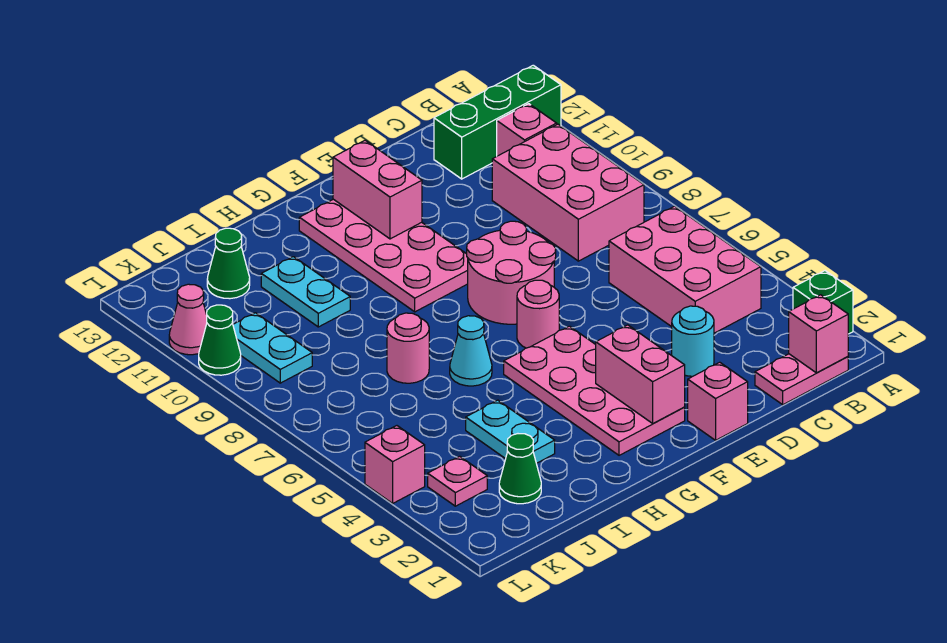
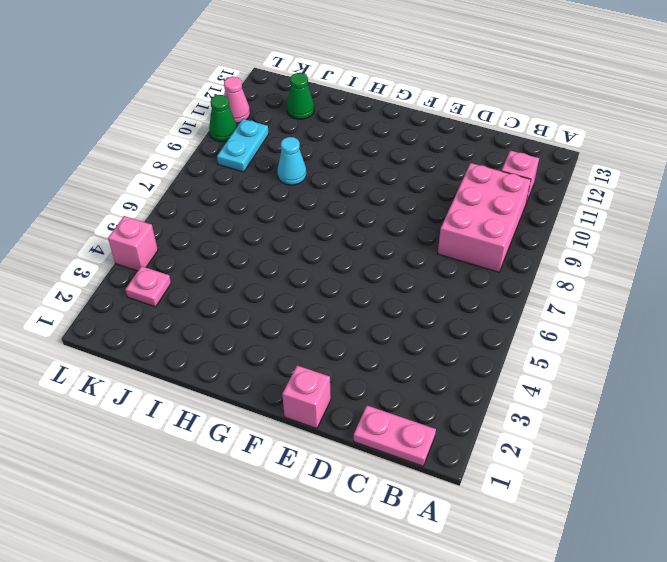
cyan 1x1 cone [277,137,306,185] -> cyan 1x1 cone moved to [450,316,492,386]
none -> green 1x1 brick [793,271,853,334]
none -> green 1x3 brick [434,65,561,179]
none -> pink 2x3 brick [609,206,761,333]

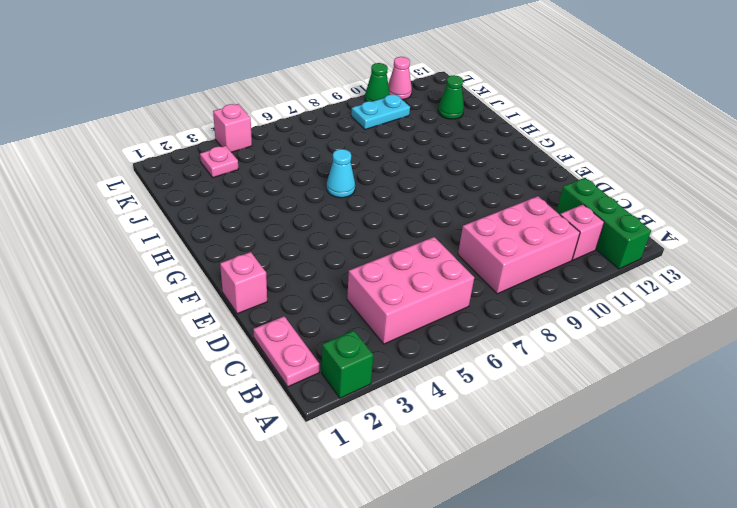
none -> cyan 1x1 round brick [672,306,714,376]
none -> pink 2x2 round brick [467,221,556,324]
none -> pink 2x4 plate [504,326,685,455]

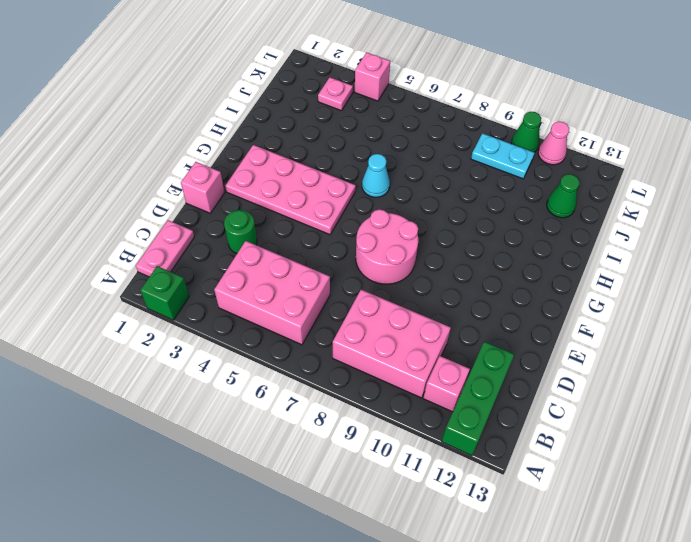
green 1x1 round brick [224,210,257,253] -> cyan 1x1 round brick [672,306,714,376]
none -> pink 1x1 round brick [517,280,559,348]
none -> pink 2x4 plate [299,199,468,312]
none -> cyan 1x2 plate [466,400,555,463]

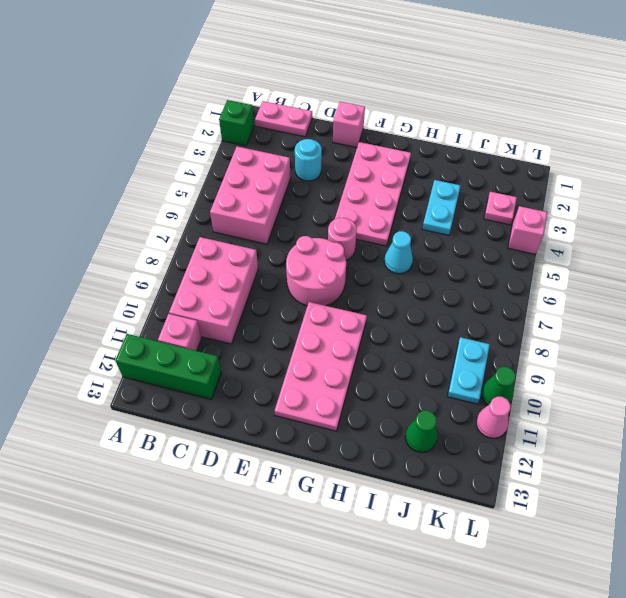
none -> pink 1x1 round brick [387,313,429,383]
none -> cyan 1x2 plate [261,257,350,327]
none -> green 1x1 cone [499,434,541,504]

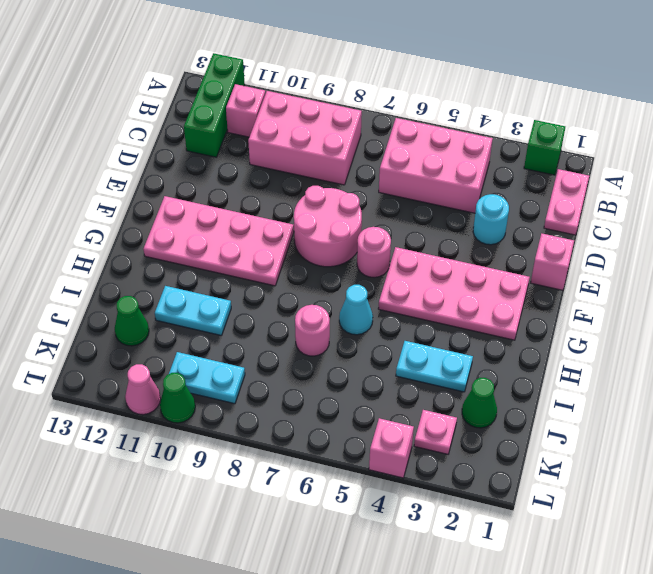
none -> pink 1x1 brick [789,295,848,373]
none -> pink 1x2 brick [596,325,685,424]
none -> pink 1x2 brick [333,140,422,239]

